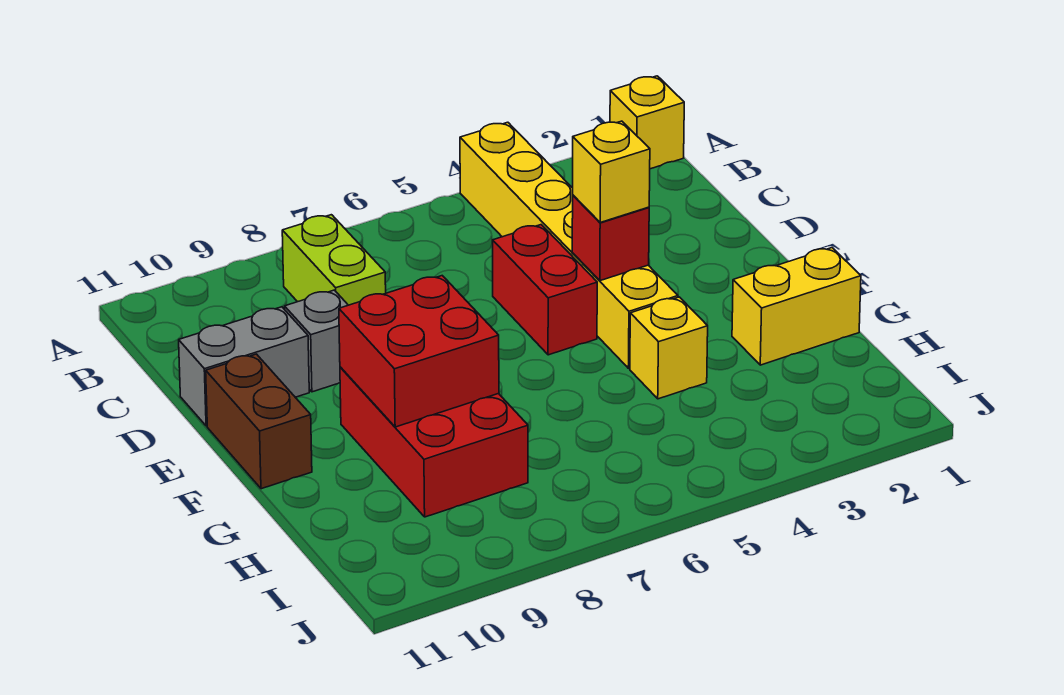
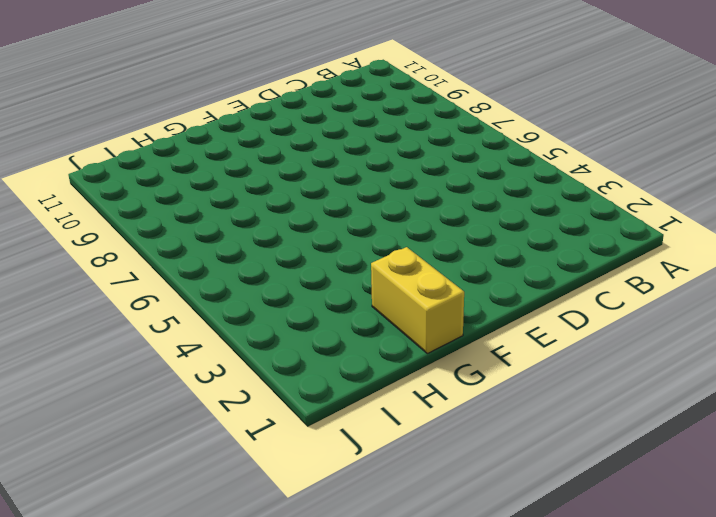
none -> yellow 1x1 brick [610,76,684,169]
none -> yellow 1x6 brick [460,122,678,368]
none -> lime 1x2 brick [282,215,386,305]

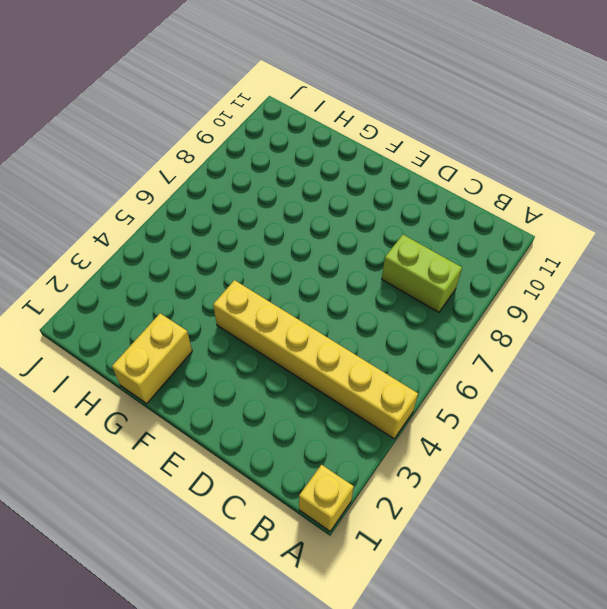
none -> red 1x2 brick [493,225,597,355]
none -> grey 1x1 brick [285,290,348,392]
none -> grey 1x2 brick [179,307,309,426]

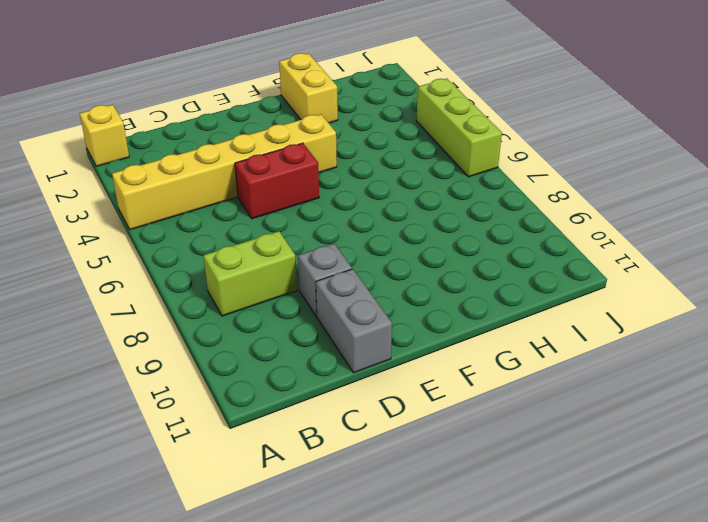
lime 1x3 brick [416,79,502,177] -> none
none -> brown 1x2 brick [206,354,312,489]
none -> red 2x3 brick [340,367,528,517]
none -> yellow 1x1 brick [630,297,708,399]

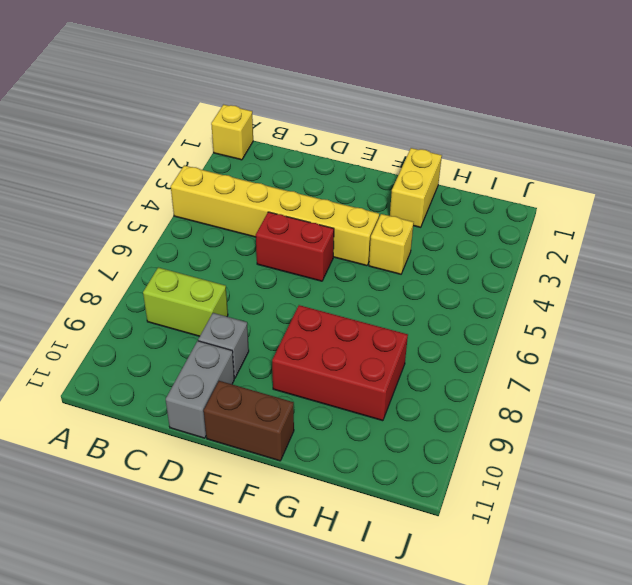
none -> red 1x1 brick [572,195,649,281]
none -> red 2x2 brick [339,276,499,427]
none -> yellow 1x1 brick [573,121,650,222]

